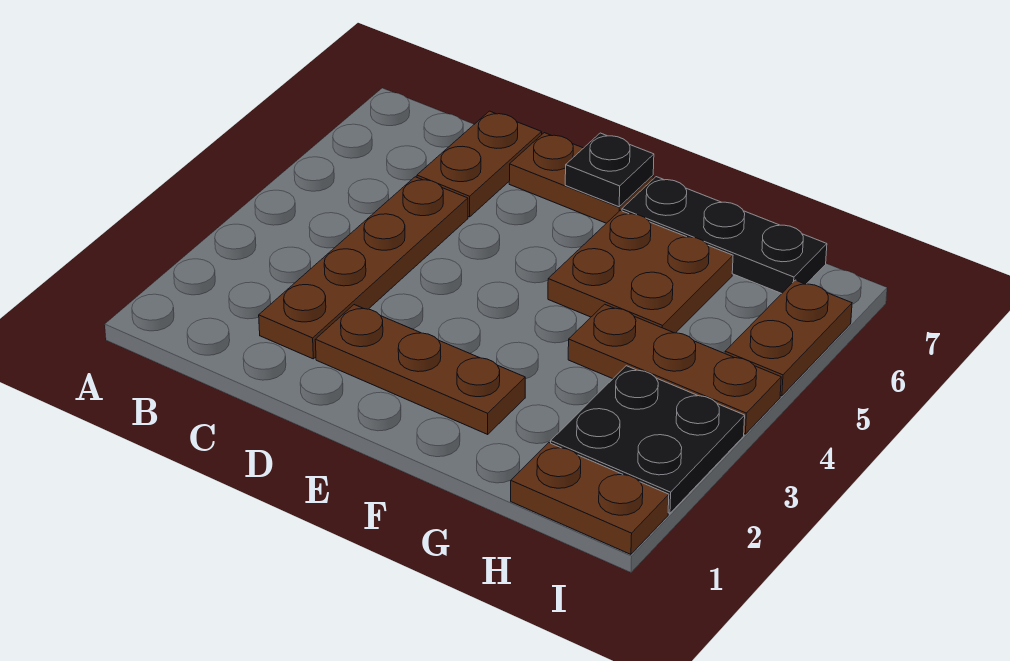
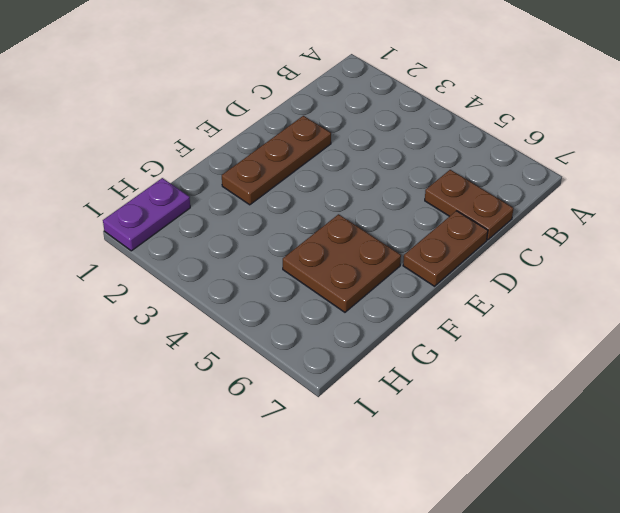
purple 1x2 plate [103,178,190,251] -> brown 1x2 plate [511,443,669,554]
none -> brown 1x4 plate [259,177,468,359]
none -> black 1x3 plate [622,177,827,294]

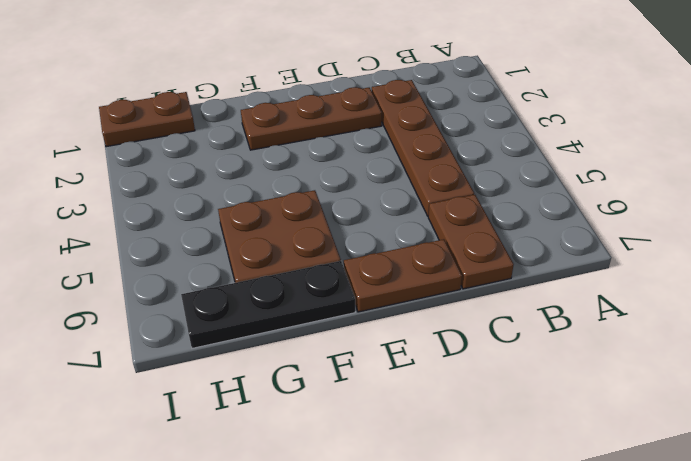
none -> brown 1x3 plate [568,304,781,434]
none -> black 2x2 plate [551,366,745,513]

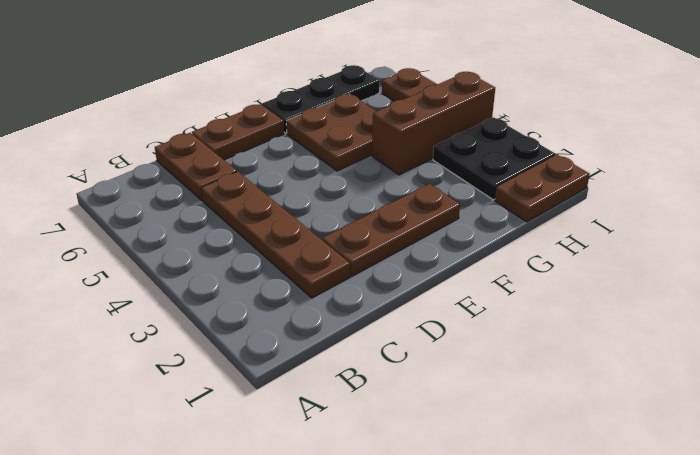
brown 1x3 brick [372,72,495,175] -> brown 1x3 plate [568,304,781,434]
none -> black 1x1 plate [565,133,654,207]

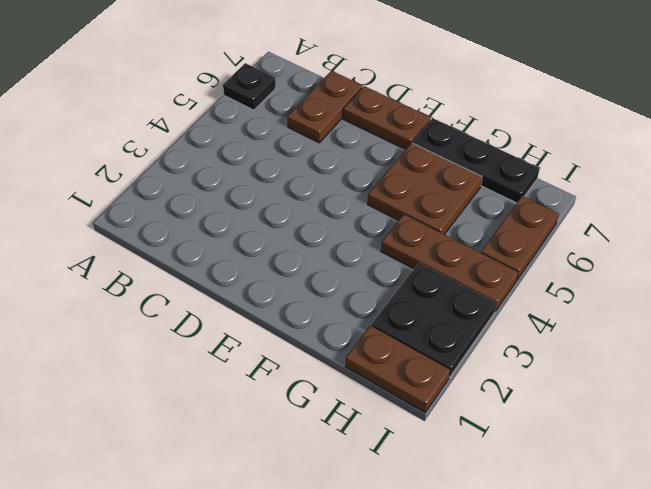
black 1x1 plate [223,63,276,110] -> black 1x1 plate moved to [565,133,654,207]
none -> brown 1x4 plate [259,177,468,359]
none -> brown 1x3 plate [315,305,525,434]

